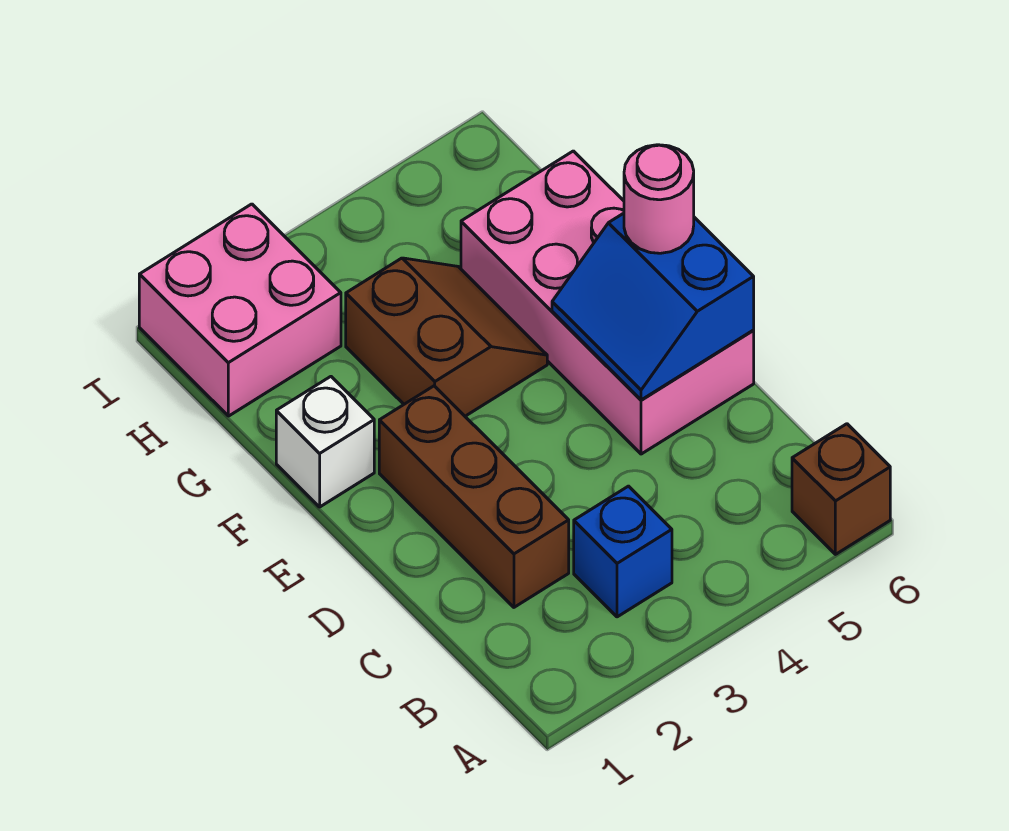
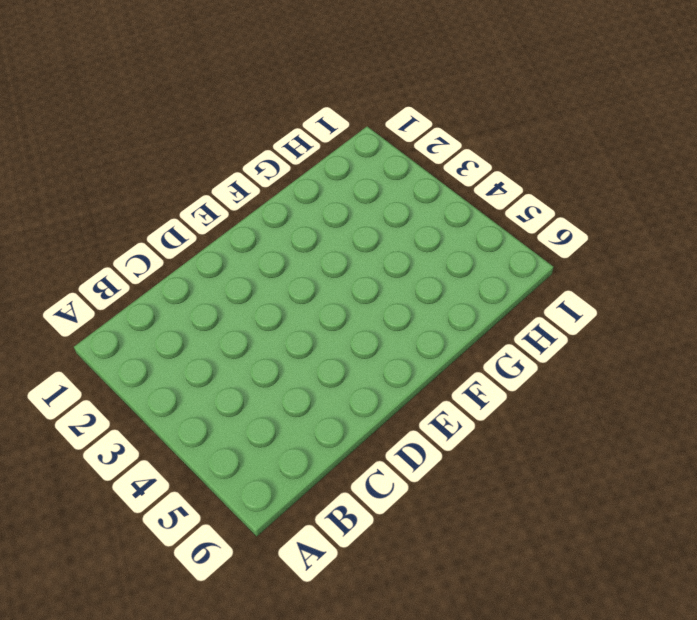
none -> brown 1x1 brick [792,424,890,554]
none -> blue 1x1 brick [574,486,672,617]

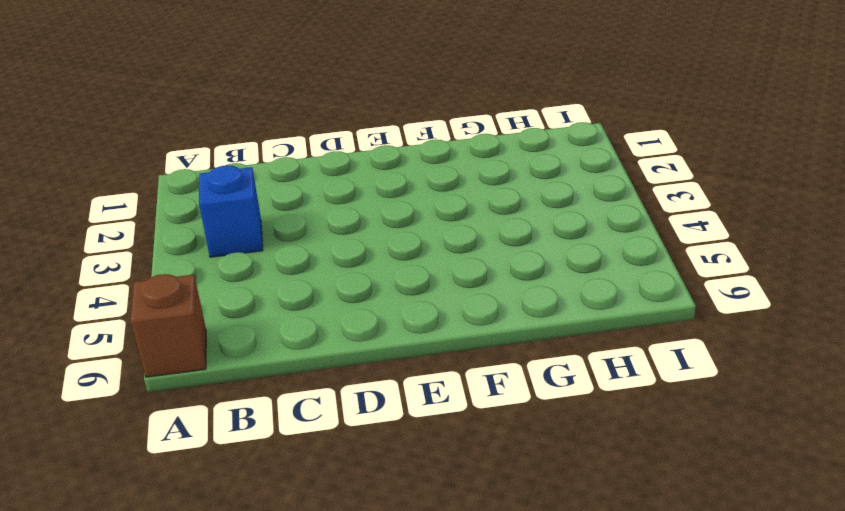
none -> brown 1x3 brick [379,386,569,607]
none -> pink 2x4 brick [461,151,754,454]

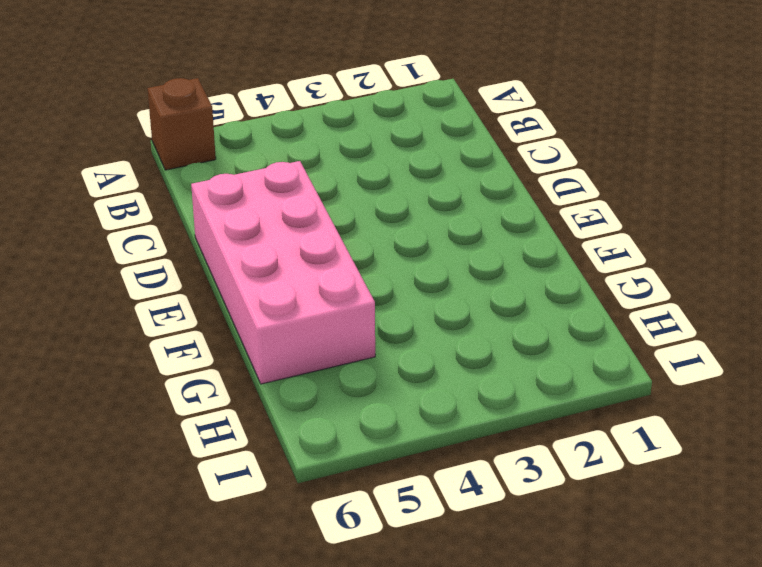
none -> blue 1x1 brick [574,486,672,617]
none -> brown 1x3 brick [379,386,569,607]

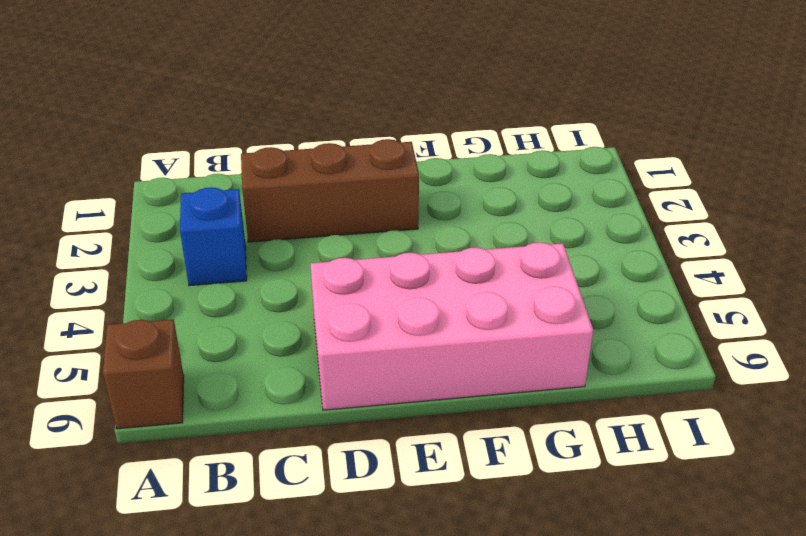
none -> white 1x1 brick [276,377,374,507]
none -> brown 2x2 slope [346,258,547,416]

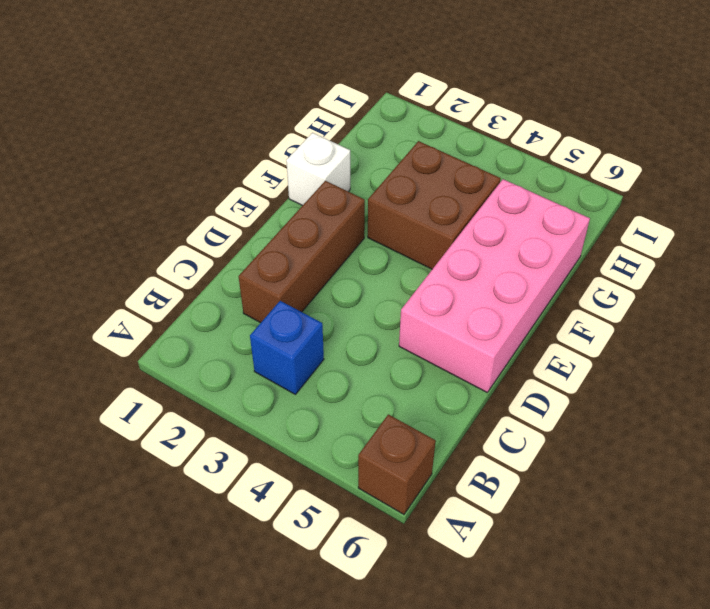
brown 2x2 brick [368,141,501,269] -> brown 2x2 slope [346,258,547,416]
none -> pink 2x2 brick [139,204,341,416]
none -> blue 2x2 slope [552,213,754,400]

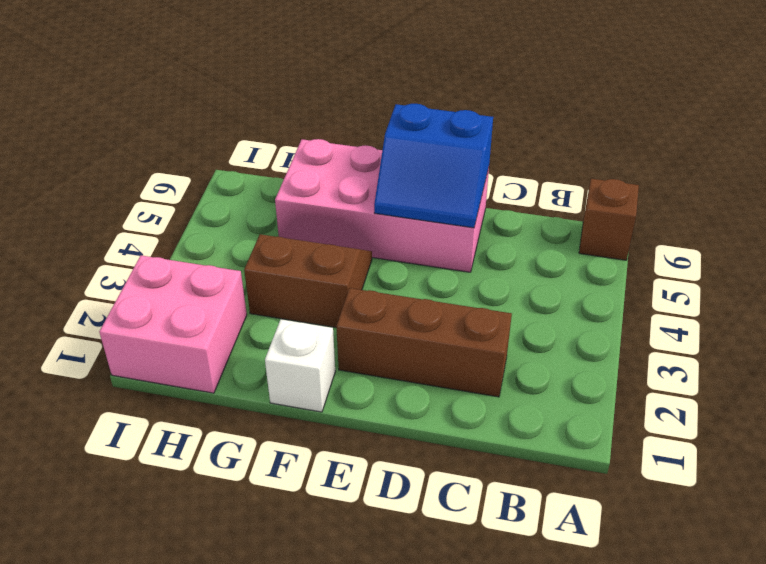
none -> blue 1x1 brick [574,486,672,617]
none -> pink 1x1 round brick [624,145,694,253]

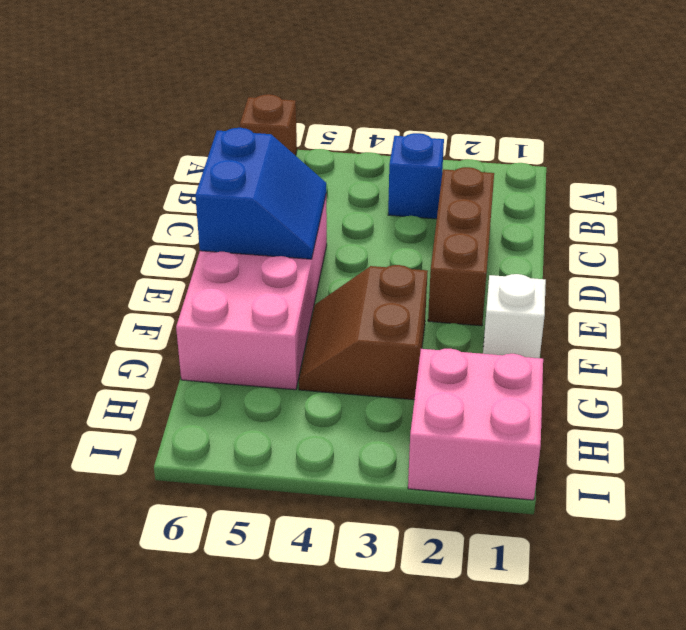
none -> pink 1x1 round brick [624,145,694,253]

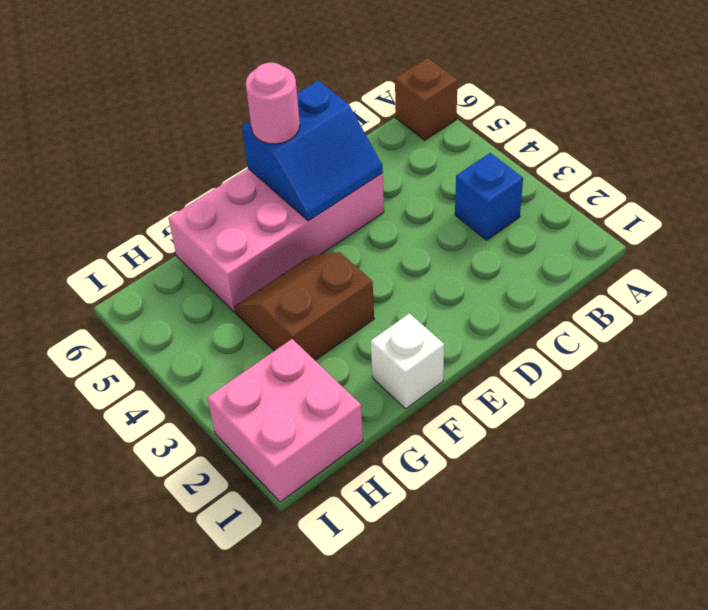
none -> brown 1x3 brick [379,386,569,607]

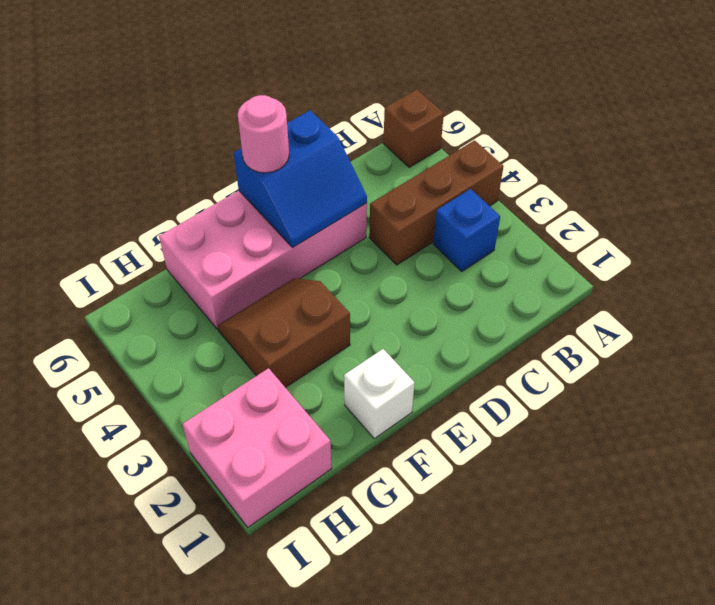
brown 1x3 brick [369,140,504,265] -> brown 1x3 brick moved to [379,386,569,607]

